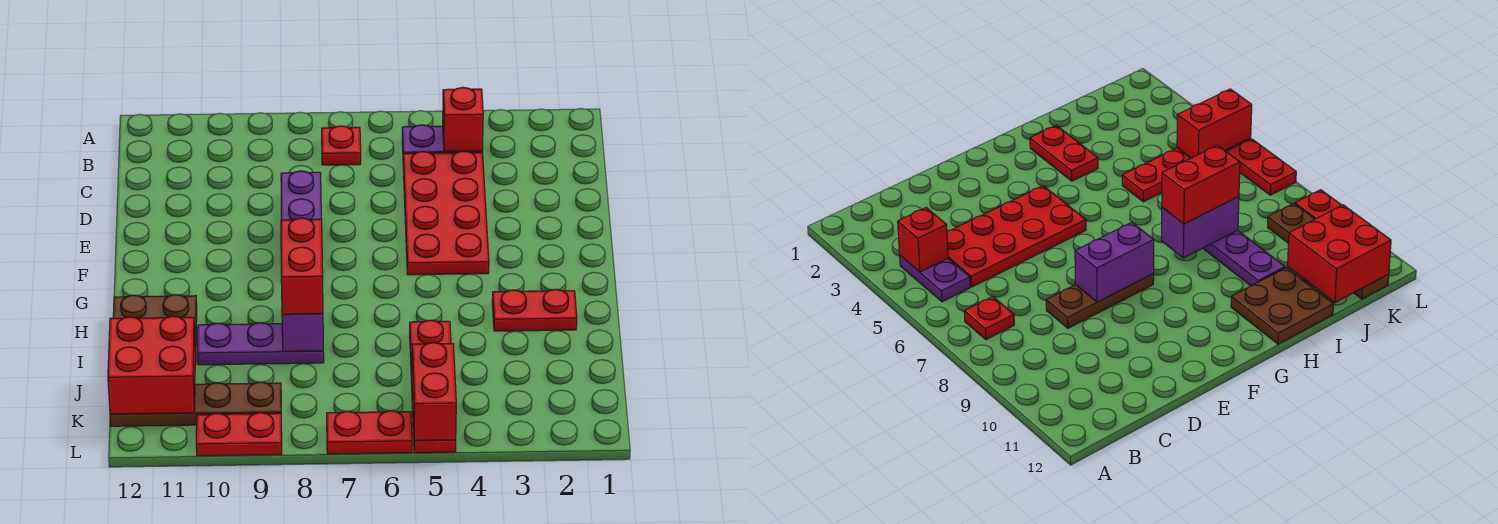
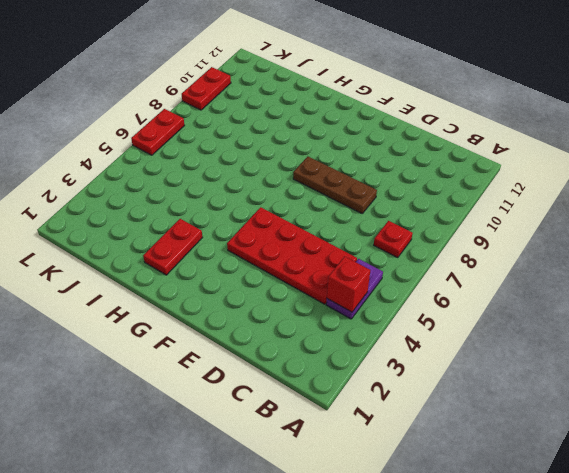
none -> brown 2x2 plate [113,295,197,365]
none -> red 1x4 plate [410,320,456,453]
none -> purple 1x3 plate [198,323,324,365]

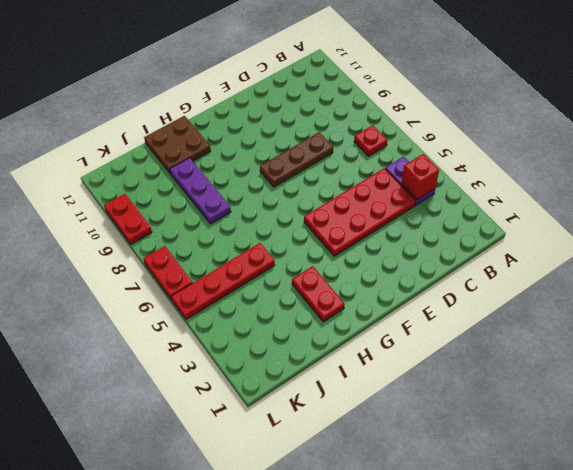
none -> brown 1x4 plate [110,382,281,426]
none -> purple 1x2 brick [281,171,321,220]
none -> purple 1x2 brick [282,314,323,351]

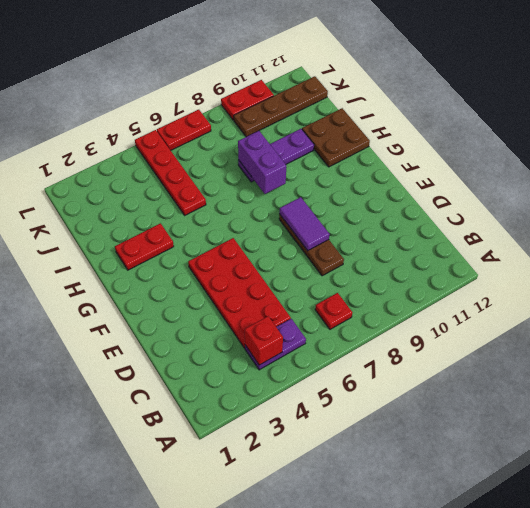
purple 1x2 tile [279,197,330,251] -> purple 1x2 brick [281,171,321,220]
none -> red 2x2 brick [108,316,195,414]
none -> red 1x2 brick [412,343,456,440]
none -> red 1x2 brick [281,218,323,314]

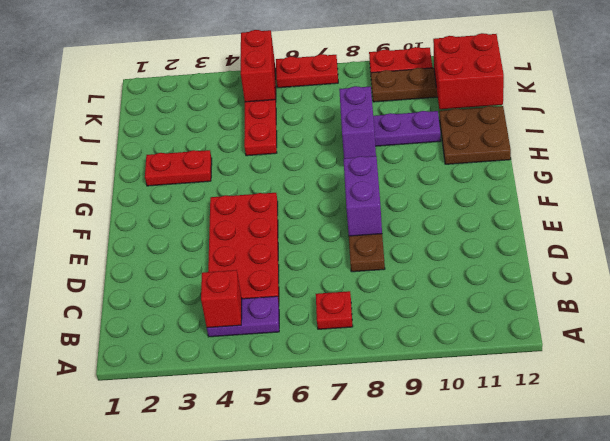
none -> red 1x2 brick [281,218,323,314]

